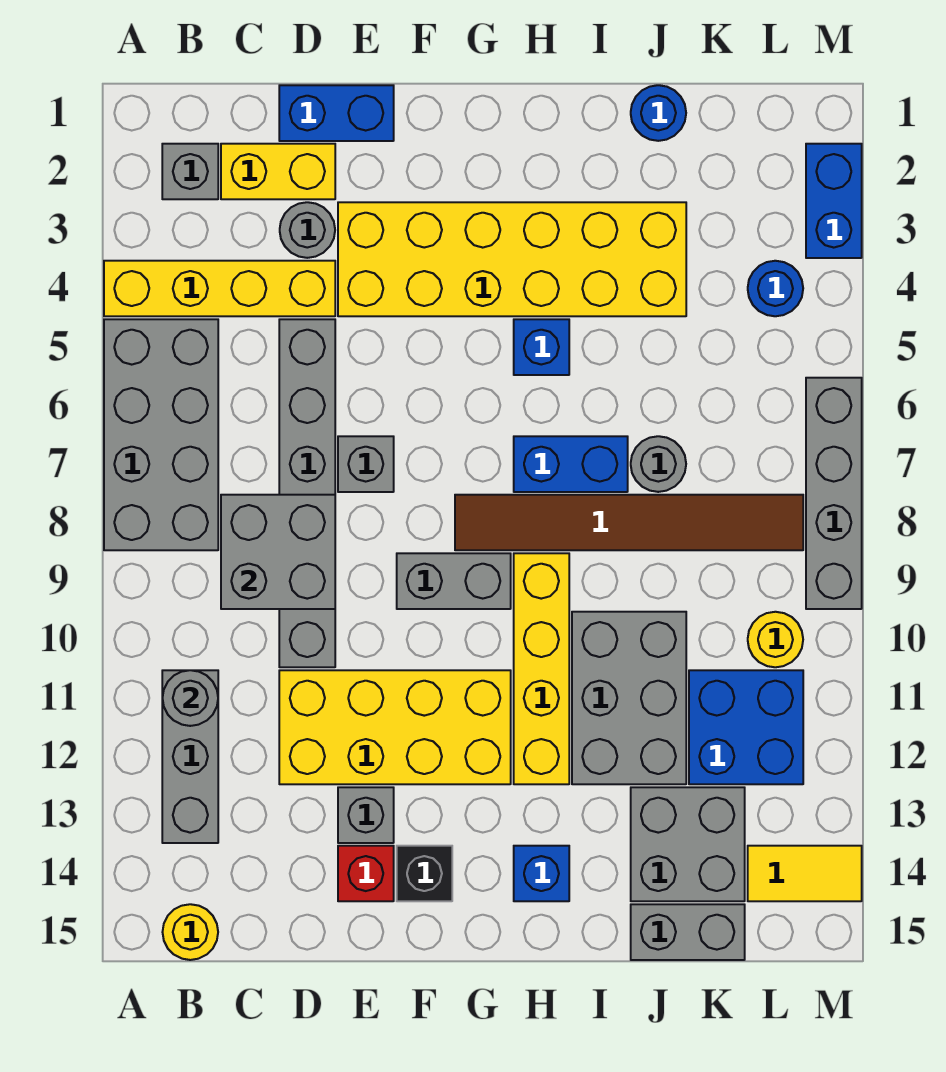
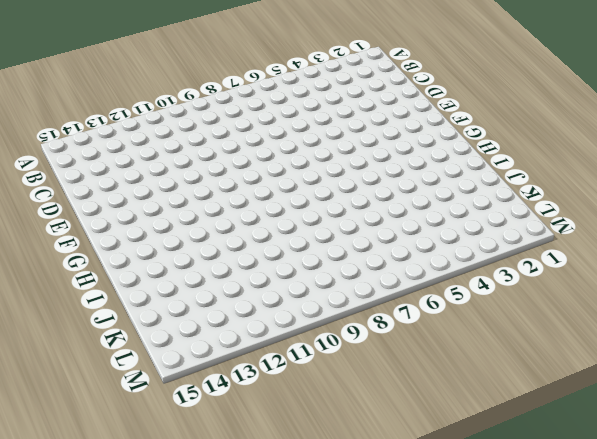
none -> yellow 1x4 brick [104,261,335,316]
none -> grey 2x4 brick [104,319,218,550]
none -> grey 1x1 brick [162,144,218,199]
none -> grey 1x3 brick [162,670,218,843]

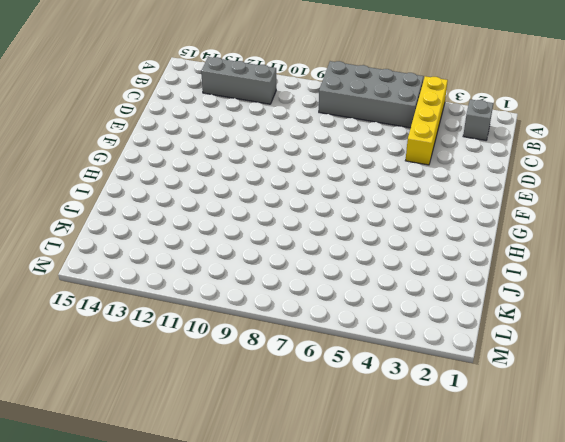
none -> yellow 1x1 round brick [163,904,218,960]
none -> yellow 1x2 brick [221,144,335,199]
none -> blue 1x2 brick [279,85,394,141]
none -> grey 1x1 round brick [280,202,335,258]

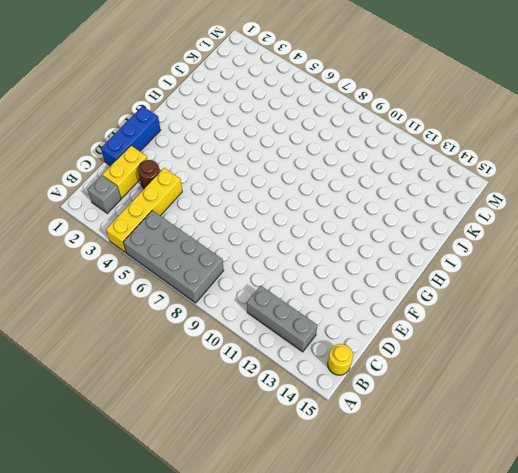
blue 1x3 brick [101,106,160,166] -> blue 1x2 brick [279,85,394,141]
brown 1x1 round brick [138,160,160,188] -> grey 1x1 round brick [280,202,335,258]
none -> grey 1x6 brick [279,319,335,667]
none -> yellow 2x4 brick [279,670,511,784]
none -> yellow 2x6 brick [338,202,686,316]
none -> grey 1x1 brick [338,436,394,492]

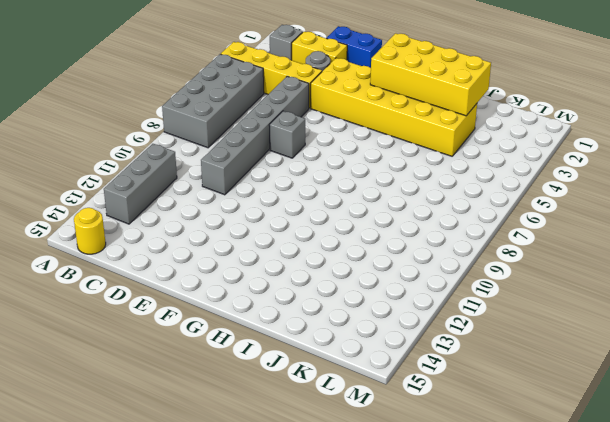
yellow 2x4 brick [370,33,491,116] -> yellow 2x4 brick moved to [279,670,511,784]
none -> grey 1x1 brick [338,787,394,843]
none -> red 1x1 brick [338,846,394,901]
none -> grey 1x2 brick [397,553,511,609]
none -> black 1x1 brick [397,846,452,901]

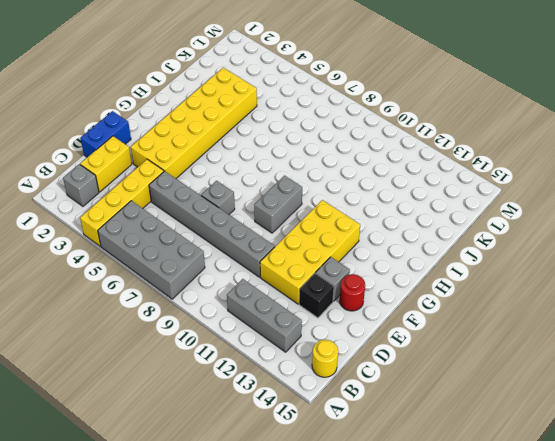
black 1x1 brick [299,273,334,318] -> black 1x1 brick moved to [397,846,452,901]
red 1x1 round brick [340,274,365,311] -> red 1x1 brick [338,846,394,901]
none -> grey 1x1 round brick [280,202,335,258]
none -> brown 1x6 tile [455,495,803,550]
none -> blue 1x1 brick [514,319,569,375]
none -> blue 1x2 brick [514,436,628,492]

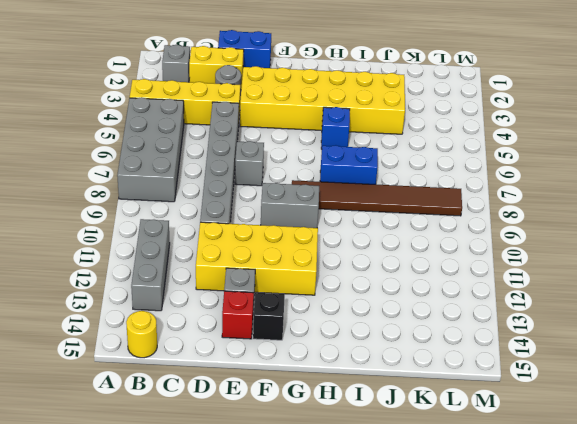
none -> yellow 1x4 brick [514,553,569,784]
none -> blue 1x1 brick [514,846,569,901]
none -> grey 2x3 brick [572,612,686,784]
none -> blue 1x1 round brick [631,85,686,141]

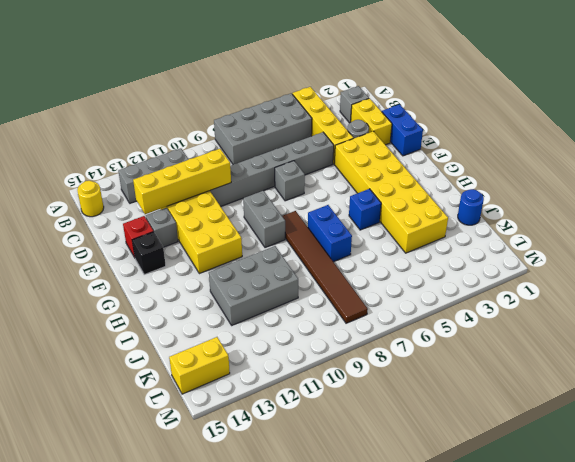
yellow 1x4 brick [133,149,231,214] -> yellow 1x4 brick moved to [514,553,569,784]
yellow 1x2 brick [169,337,230,394] -> yellow 1x2 tile [748,846,862,901]
none -> blue 1x1 brick [514,846,569,901]
none -> grey 1x1 round brick [631,436,686,492]
none -> grey 2x2 brick [631,787,745,901]
none -> grey 1x2 brick [631,904,745,960]

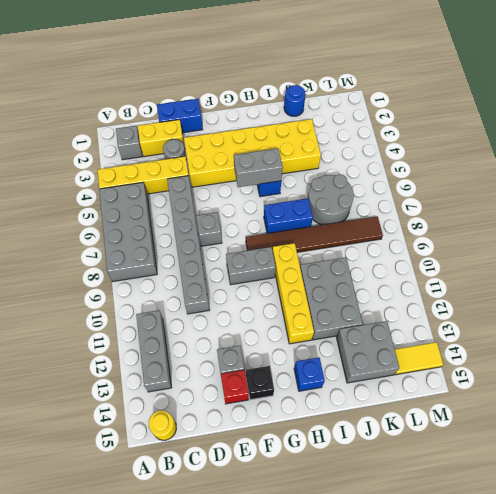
grey 1x2 brick [234,148,283,187] -> grey 1x2 brick moved to [631,904,745,960]
grey 2x2 round brick [308,175,354,225] -> grey 1x1 round brick [631,436,686,492]
none -> yellow 2x4 brick [279,670,511,784]
none -> blue 2x2 brick [689,670,803,784]
none -> blue 1x1 round brick [748,261,803,316]
none -> yellow 1x1 round brick [748,612,803,667]

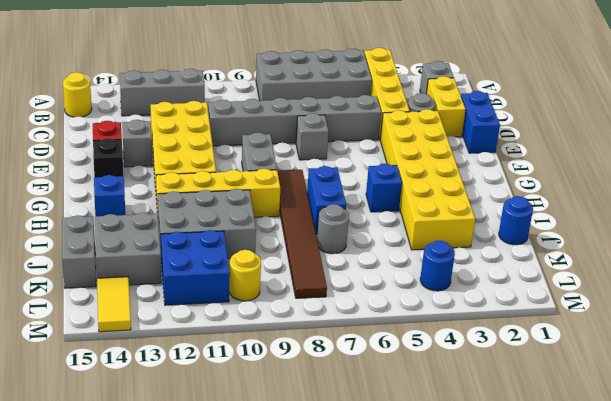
none -> blue 1x2 brick [806,144,862,258]
none -> grey 1x4 brick [806,378,862,609]
none -> grey 1x1 round brick [162,670,218,726]
none -> grey 2x2 brick [221,495,335,609]

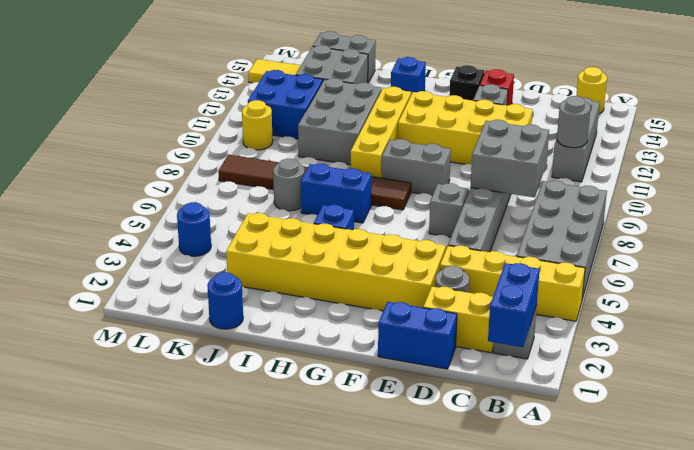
blue 1x2 brick [488,263,540,347] -> blue 1x2 brick moved to [806,144,862,258]
none -> grey 1x4 brick [806,378,862,609]

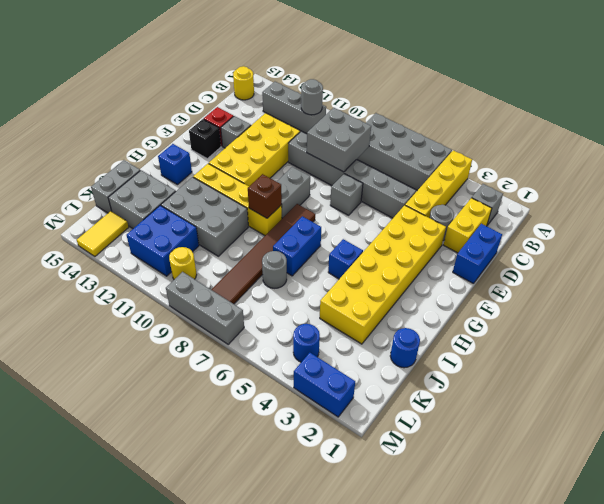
brown 1x1 brick [248,174,282,218] -> none
grey 1x3 brick [166,272,244,344] -> grey 1x4 brick [806,378,862,609]

